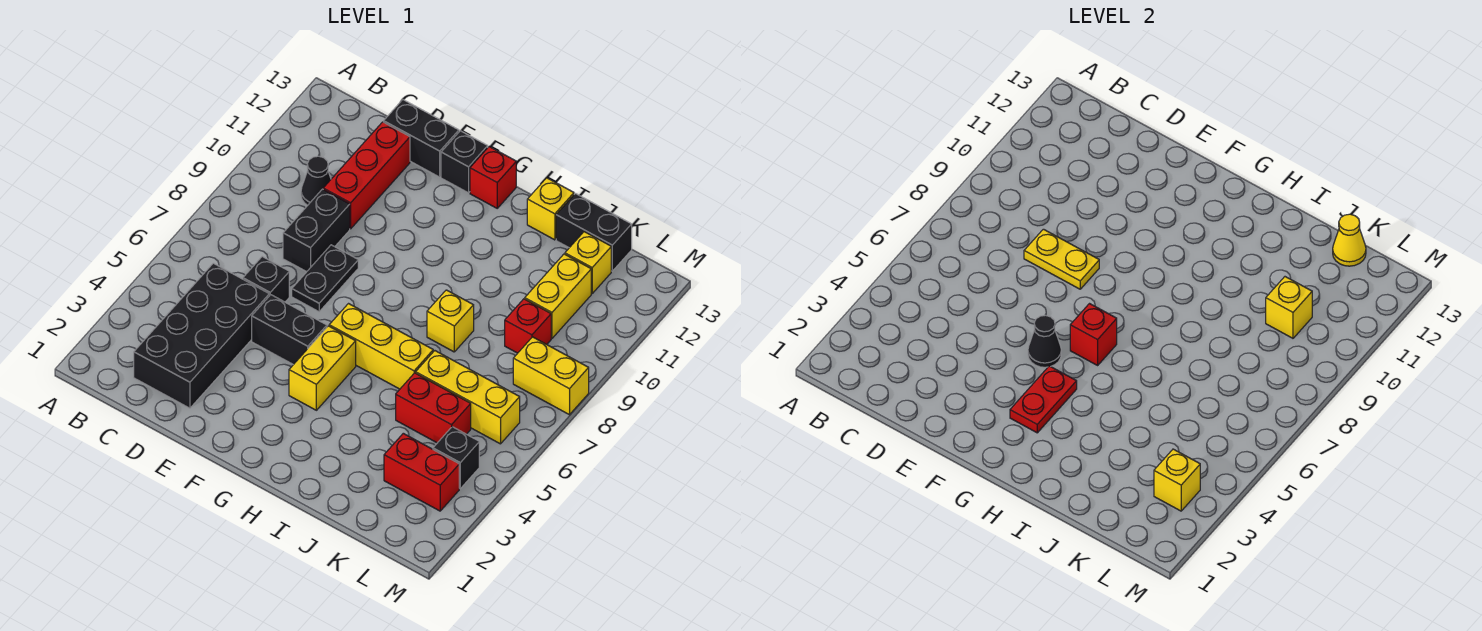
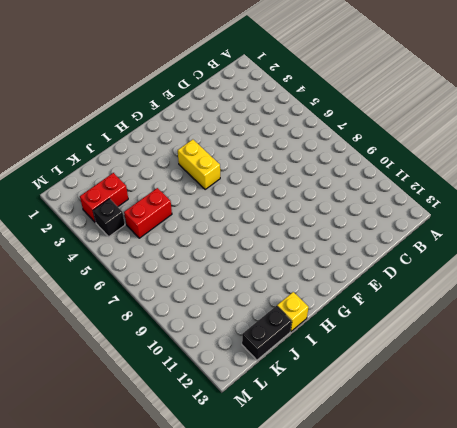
none -> black 2x4 brick [134,263,269,408]
none -> black 1x1 cone [301,156,331,205]
none -> black 1x1 brick [243,257,289,302]
none -> black 1x2 brick [283,189,350,272]

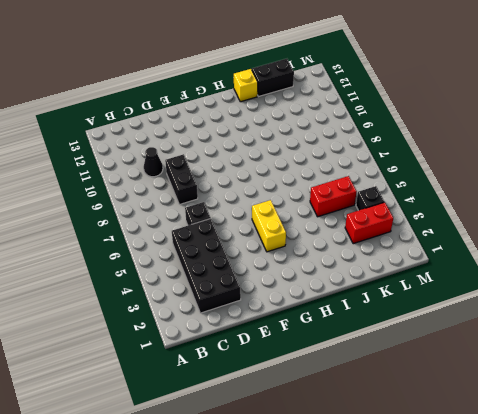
none -> red 1x3 brick [323,122,410,229]
none -> black 1x2 brick [384,100,459,177]
none -> black 1x2 brick [252,295,327,365]
none -> black 1x2 plate [292,245,358,312]

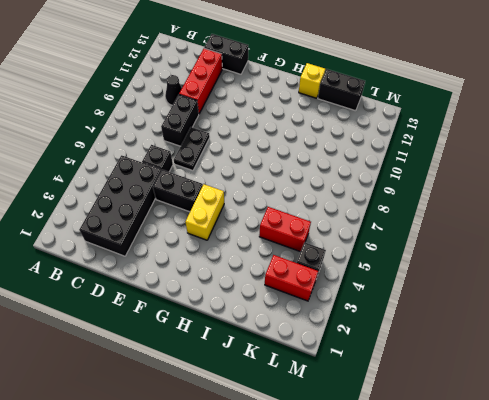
none -> black 1x1 brick [441,131,488,193]
none -> yellow 1x3 brick [329,304,433,389]
none -> red 1x1 brick [470,147,516,208]
none -> yellow 1x1 brick [427,290,474,352]

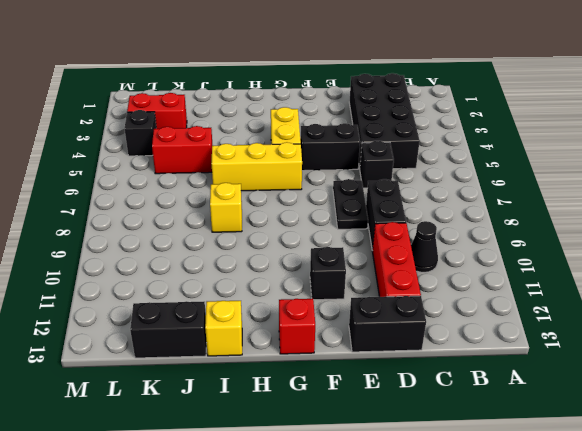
black 1x1 brick [310,247,346,300] -> black 1x1 brick moved to [441,131,488,193]
none -> yellow 1x3 brick [416,351,520,444]
none -> red 1x1 brick [505,299,551,353]
none -> yellow 1x2 brick [525,254,591,338]
none -> yellow 1x1 brick [565,232,611,293]

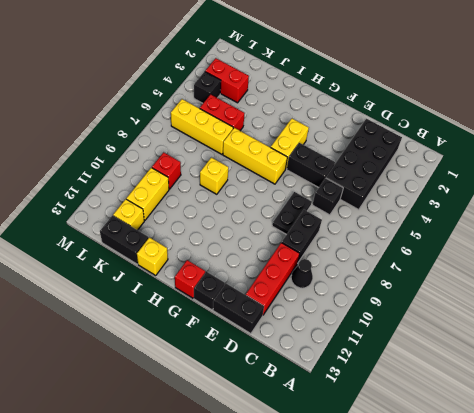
none -> yellow 1x2 brick [513,337,589,415]
none -> yellow 1x2 plate [1024,229,1099,289]
none -> black 1x1 cone [1028,315,1061,367]
none -> red 1x2 plate [1010,366,1077,433]

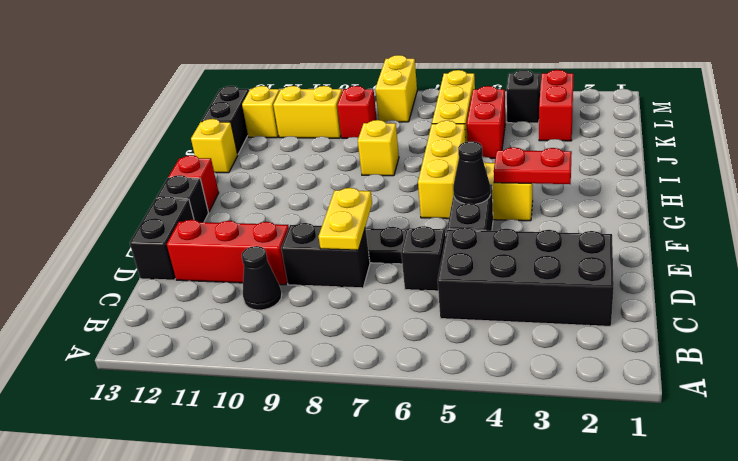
none -> red 1x1 brick [1070,304,1117,365]
none -> yellow 1x1 brick [1266,277,1312,338]
none -> yellow 1x1 cone [1333,214,1366,266]
none -> yellow 1x1 brick [1154,449,1200,511]

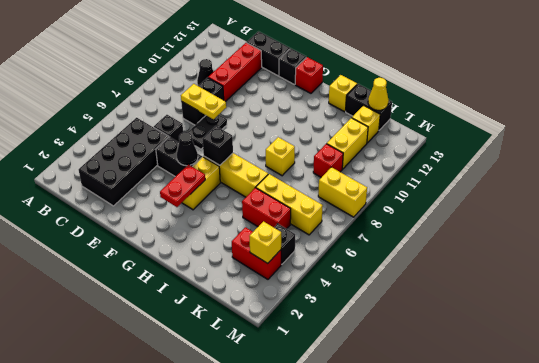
black 1x1 brick [202,126,233,165] -> red 1x1 brick [1070,304,1117,365]
none -> yellow 1x1 brick [1266,277,1312,338]

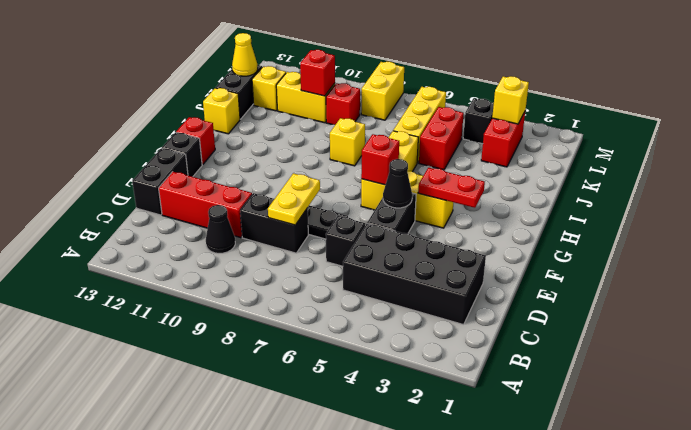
red 1x1 brick [300,50,335,96] -> yellow 1x1 brick [1266,277,1312,338]

